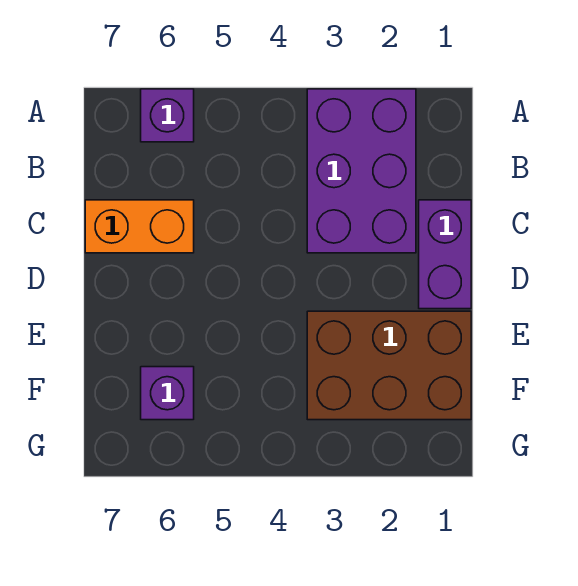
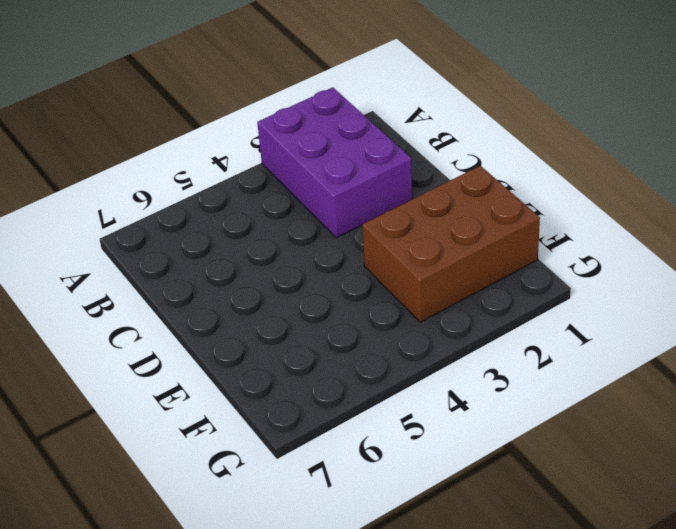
none -> purple 1x1 brick [141,89,194,142]
none -> purple 1x2 brick [419,200,471,309]

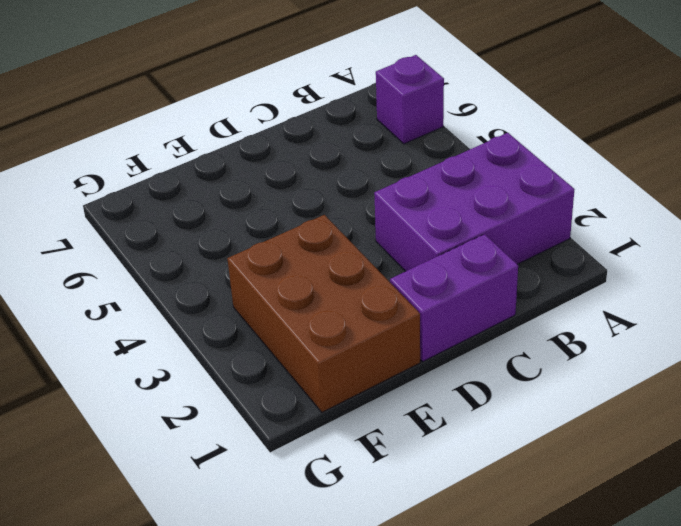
none -> orange 1x2 brick [85,200,194,253]
none -> purple 1x1 brick [141,367,194,420]

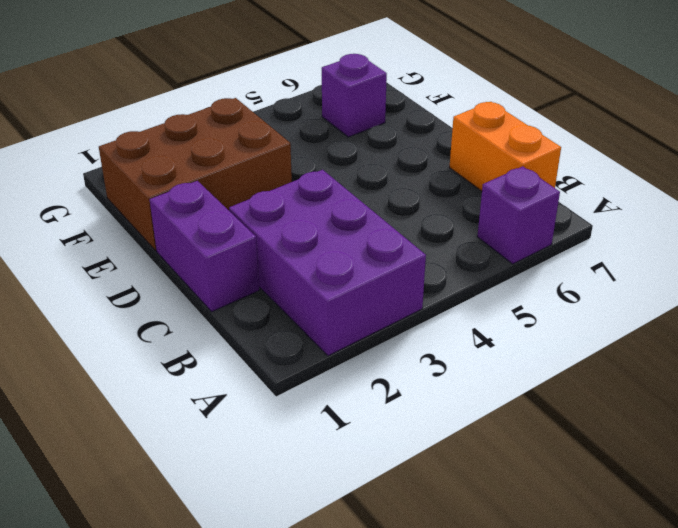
orange 1x2 brick [449,102,561,191] -> orange 1x2 brick turned to [85,200,194,253]

